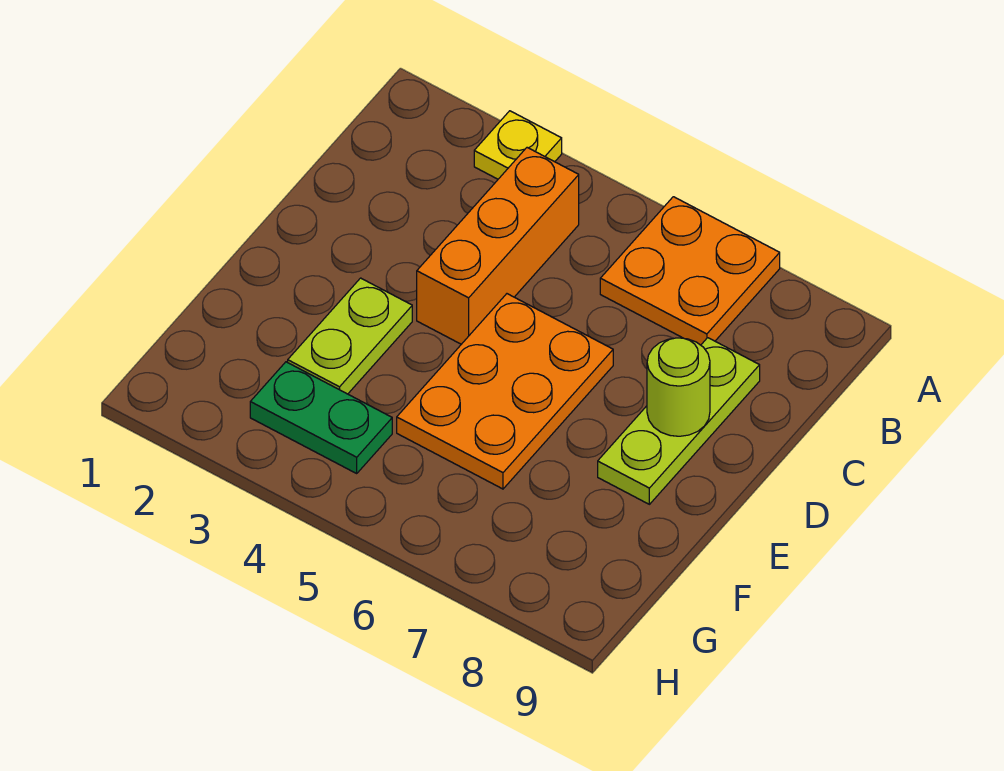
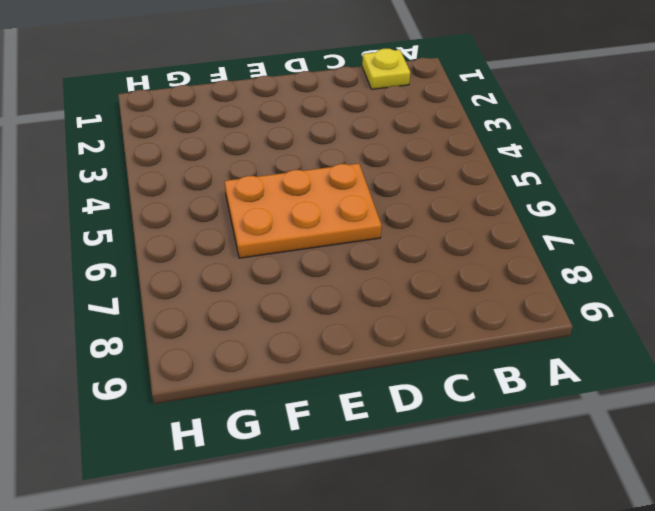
yellow 1x1 plate [362,49,410,89] -> yellow 1x1 plate moved to [474,111,562,179]
none -> orange 2x2 plate [600,197,780,345]
none -> orange 1x3 brick [417,148,579,344]

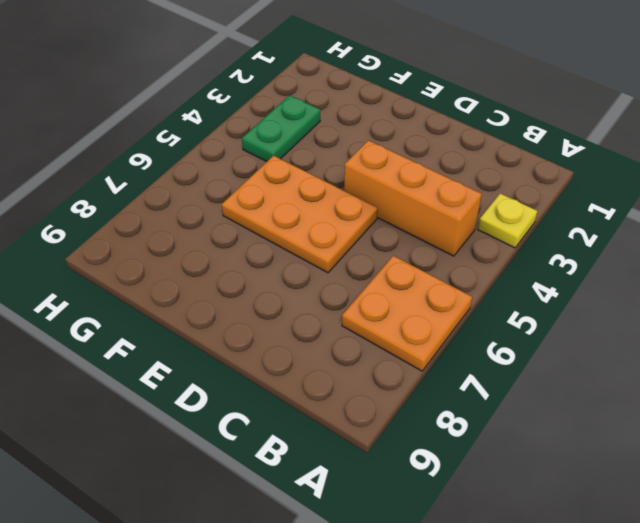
none -> lime 1x3 plate [598,338,760,504]
none -> lime 1x2 plate [288,278,412,394]

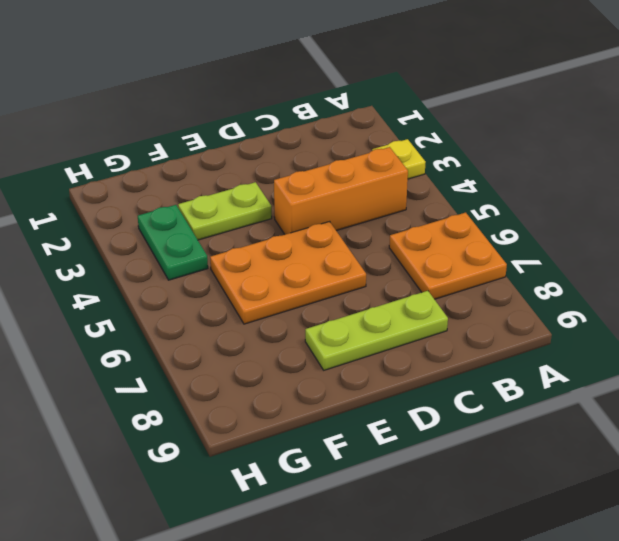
none -> lime 1x1 round brick [647,338,710,436]

